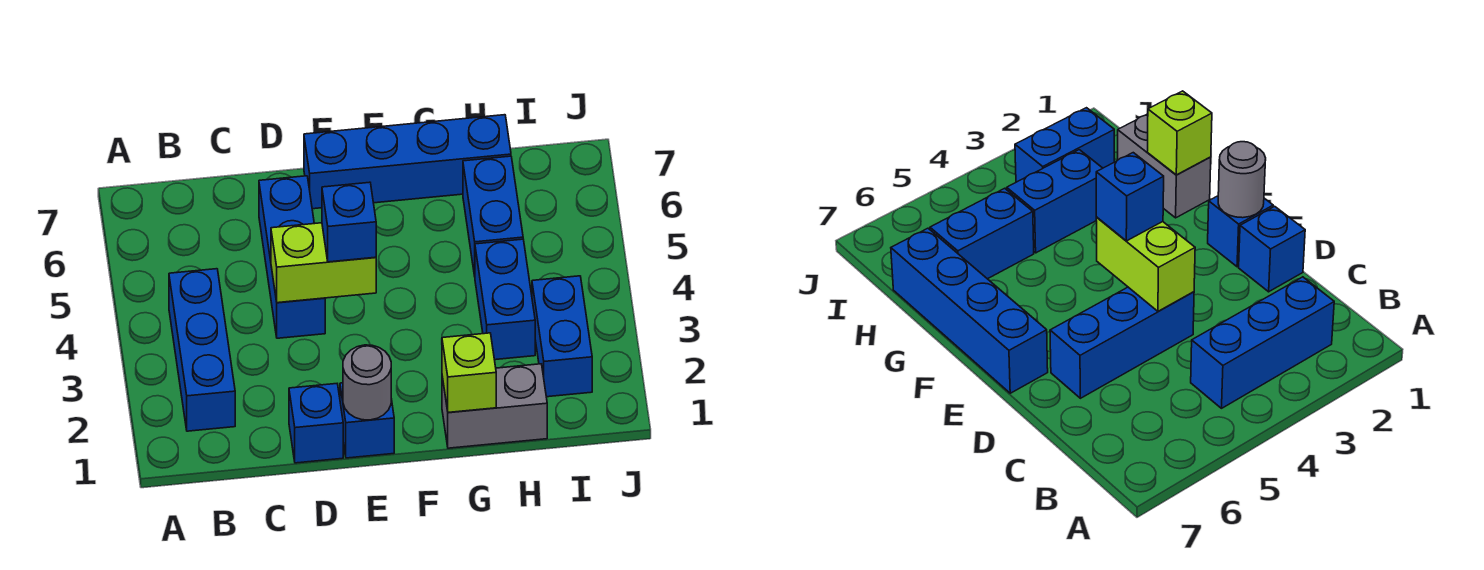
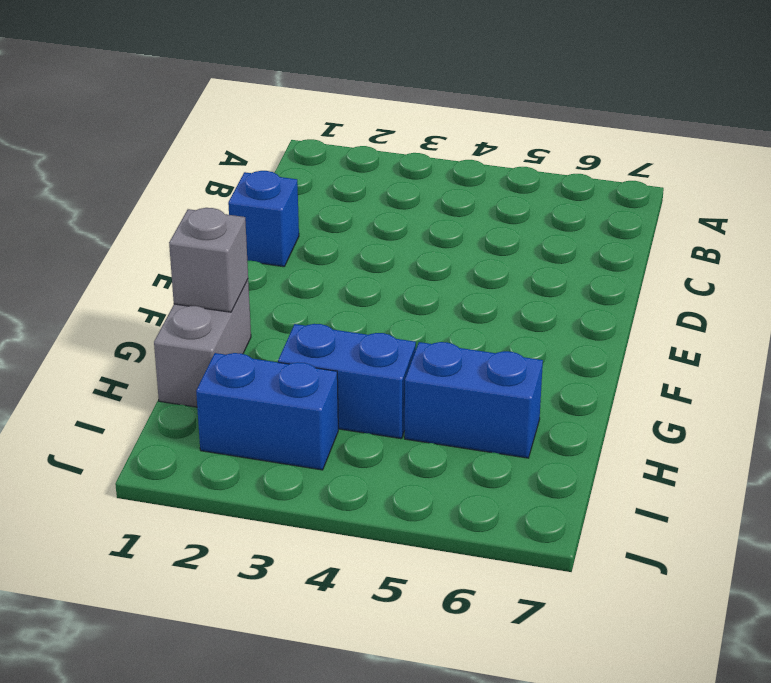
grey 1x1 brick [169,208,248,312] -> lime 1x1 brick [442,333,496,412]
none -> blue 1x3 brick [169,269,235,431]
none -> blue 1x3 brick [259,176,325,338]
none -> blue 1x1 brick [340,383,394,458]

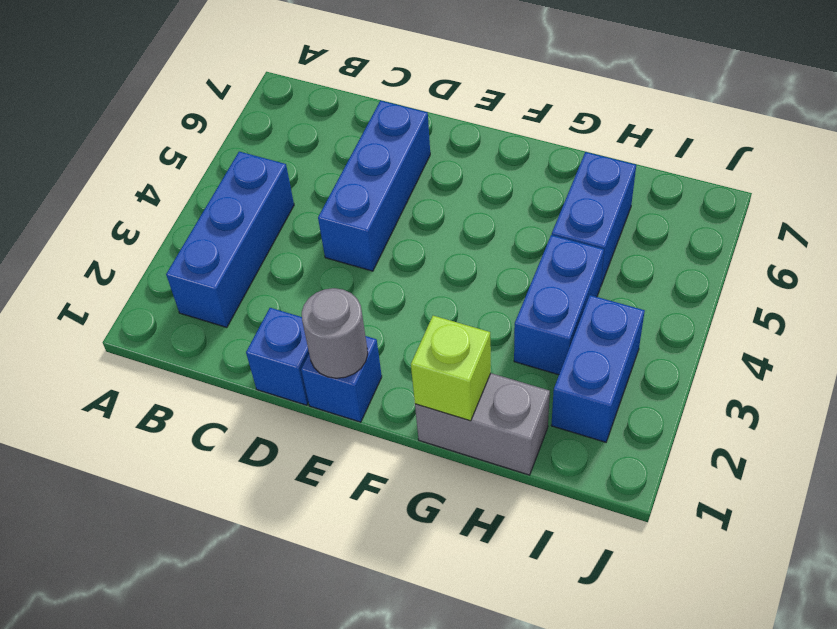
none -> blue 1x4 brick [304,115,511,209]
none -> lime 1x2 brick [271,223,376,303]
none -> blue 1x1 brick [322,182,376,262]

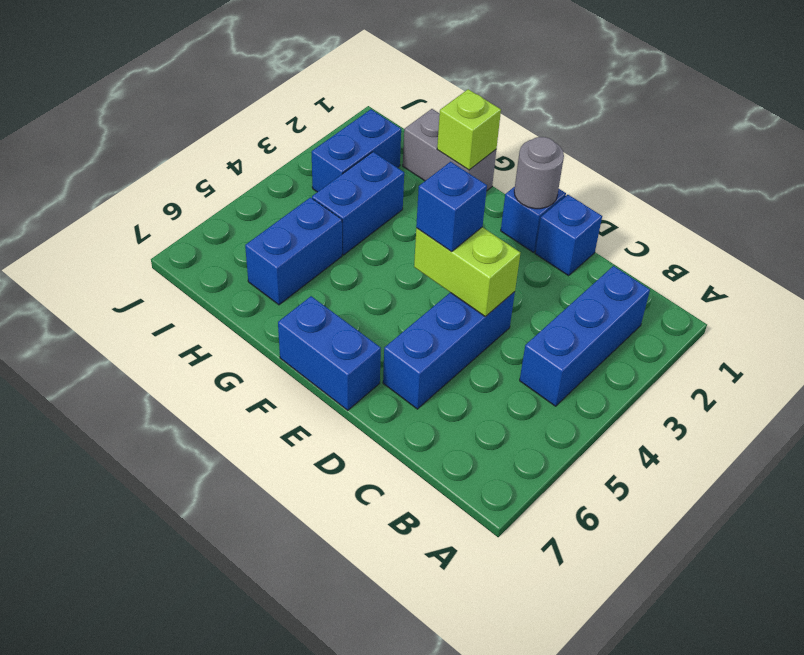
blue 1x2 brick [278,296,381,410] -> blue 1x4 brick [304,115,511,209]

